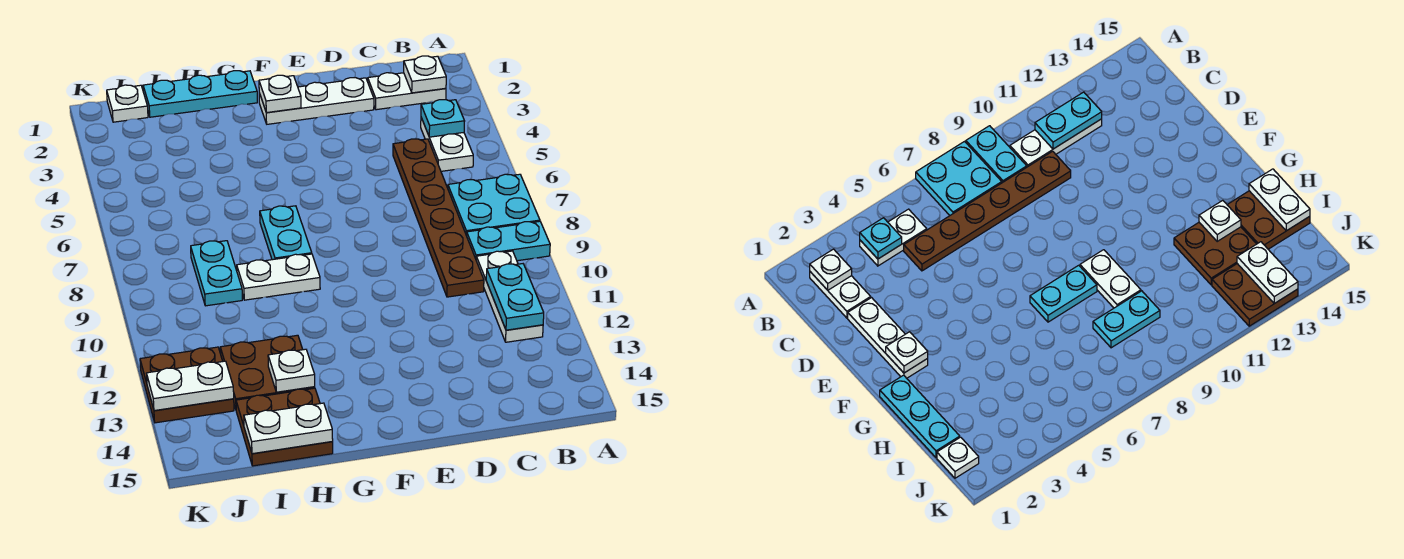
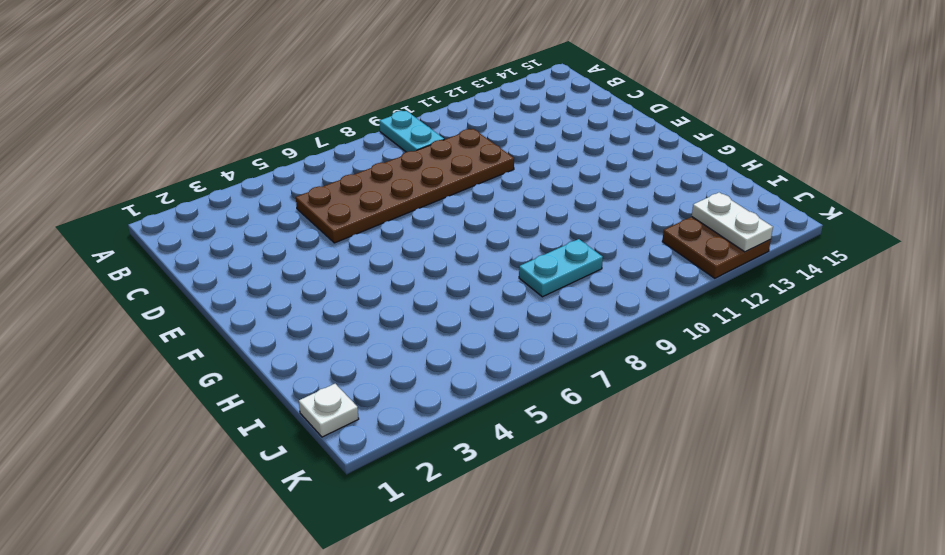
brown 2x6 plate [296,129,514,243] -> brown 1x6 plate [393,139,484,297]
none -> cyan 2x2 plate [448,174,540,236]
none -> white 1x2 plate [368,73,446,110]
none -> white 1x2 plate [421,118,473,171]

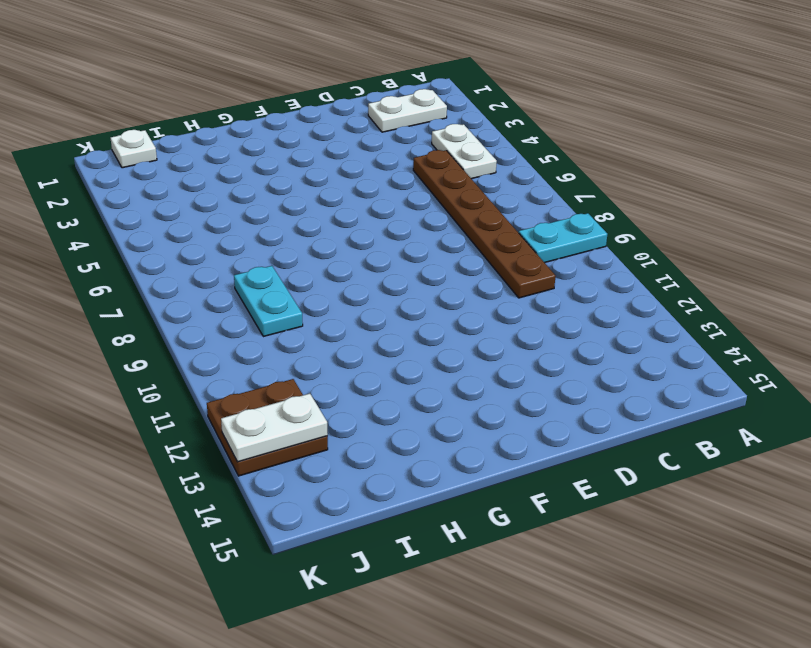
none -> cyan 2x2 plate [448,174,540,236]
none -> white 1x3 plate [476,251,543,342]
none -> white 1x3 plate [259,78,374,124]

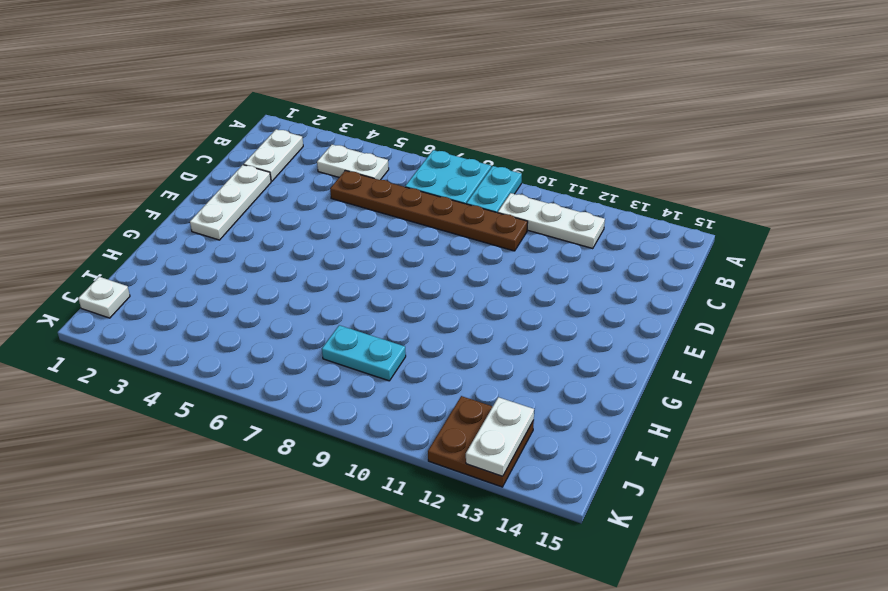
none -> cyan 1x3 plate [143,71,257,117]
none -> cyan 1x2 plate [260,206,312,260]
none -> white 1x2 plate [237,254,320,300]

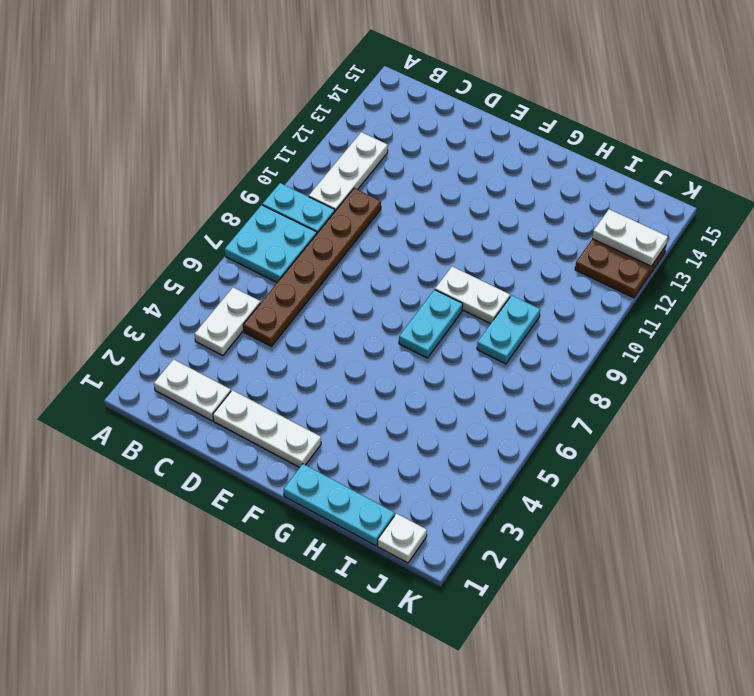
none -> brown 2x2 plate [220,335,315,409]
none -> brown 2x2 plate [236,388,333,466]
none -> white 1x1 plate [404,56,446,93]

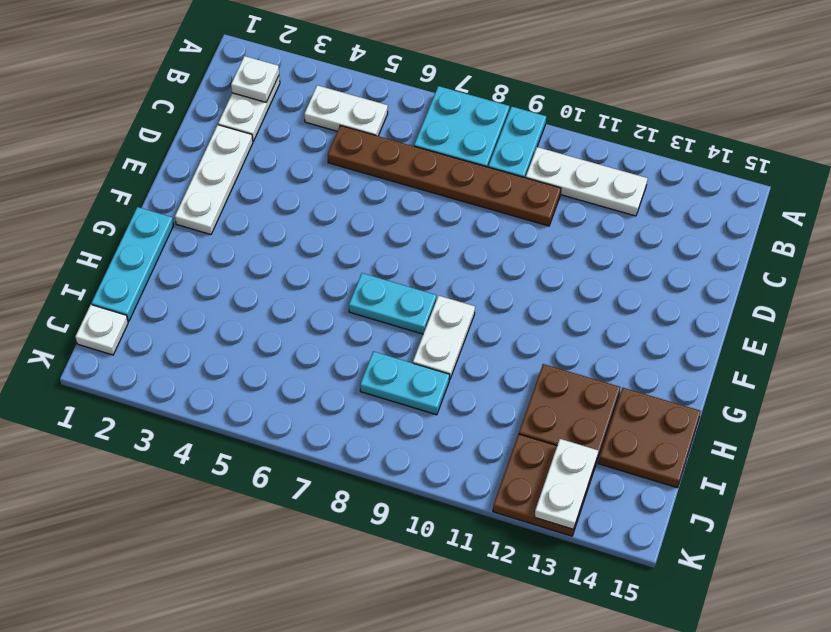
none -> cyan 1x1 plate [421,100,465,137]
none -> cyan 1x2 plate [486,264,544,330]
none -> white 1x1 plate [259,75,301,113]

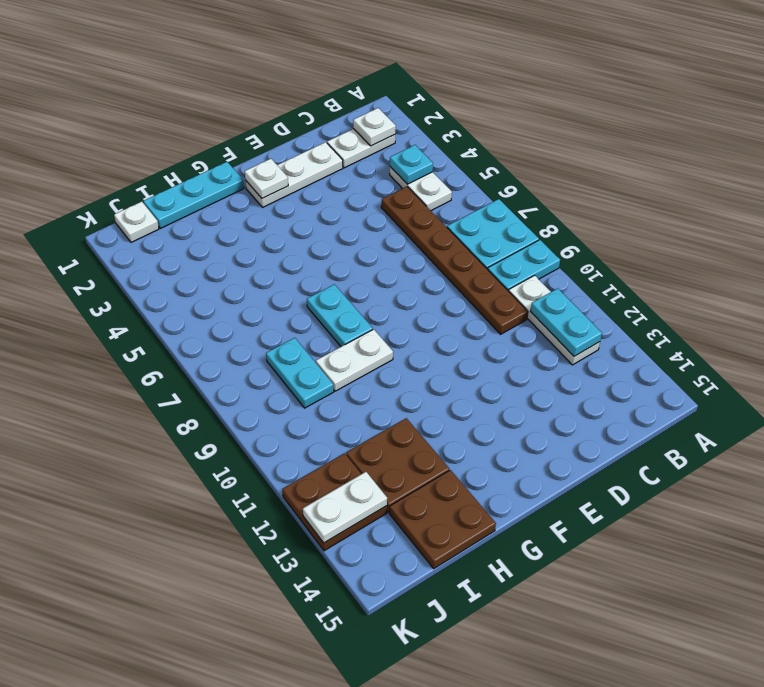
none -> white 1x1 plate [268,349,315,392]
none -> white 1x2 plate [244,403,333,454]

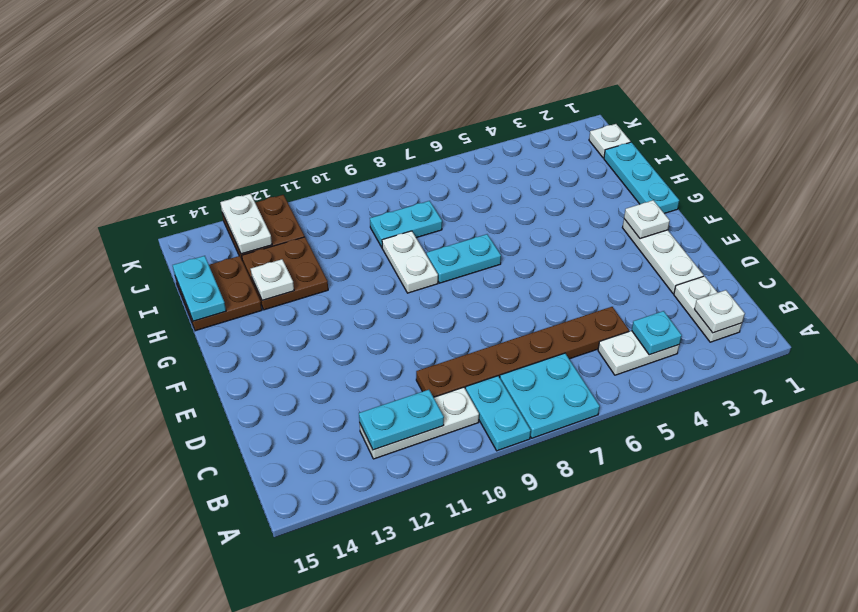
cyan 1x2 plate [173,256,226,321] -> white 1x2 plate [244,403,333,454]

